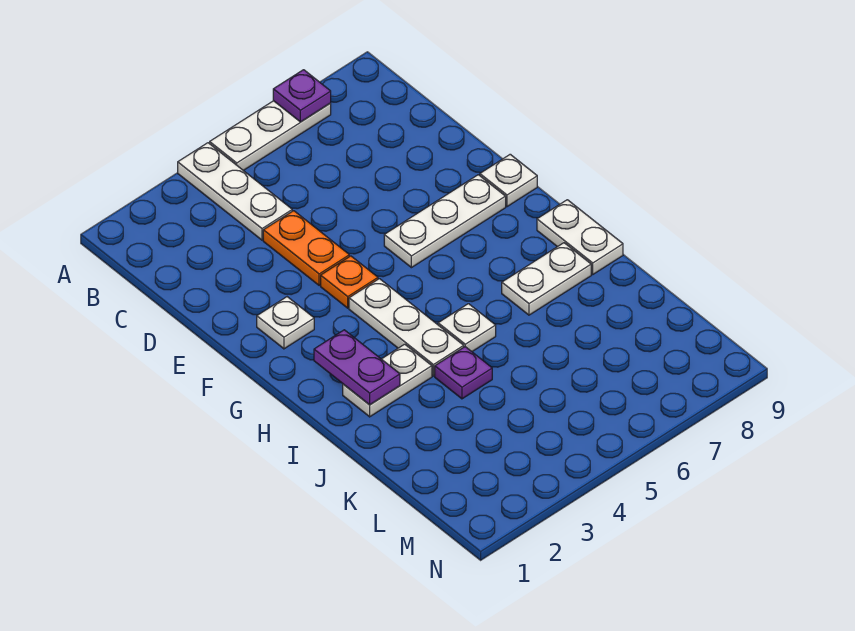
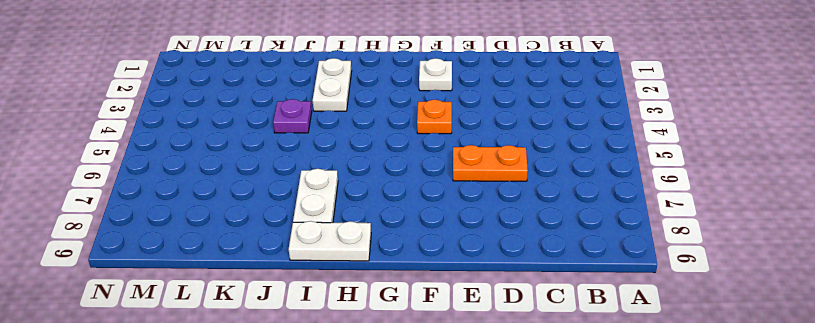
orange 1x2 plate [453,145,528,181] -> orange 1x2 plate moved to [263,211,349,286]
none -> white 1x3 plate [178,143,292,240]
none -> white 1x3 plate [210,101,331,170]
none -> white 1x3 plate [384,175,506,268]

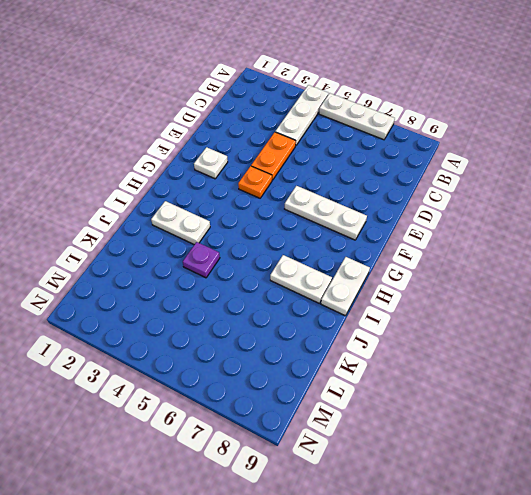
none -> white 1x1 plate [480,154,537,207]
none -> white 1x3 plate [349,279,464,376]
none -> white 1x1 plate [438,304,496,351]

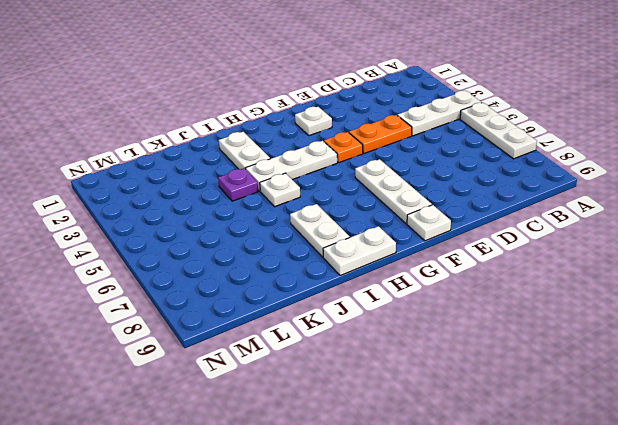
none -> purple 1x1 plate [273,70,331,122]
none -> purple 1x2 plate [314,330,400,405]

